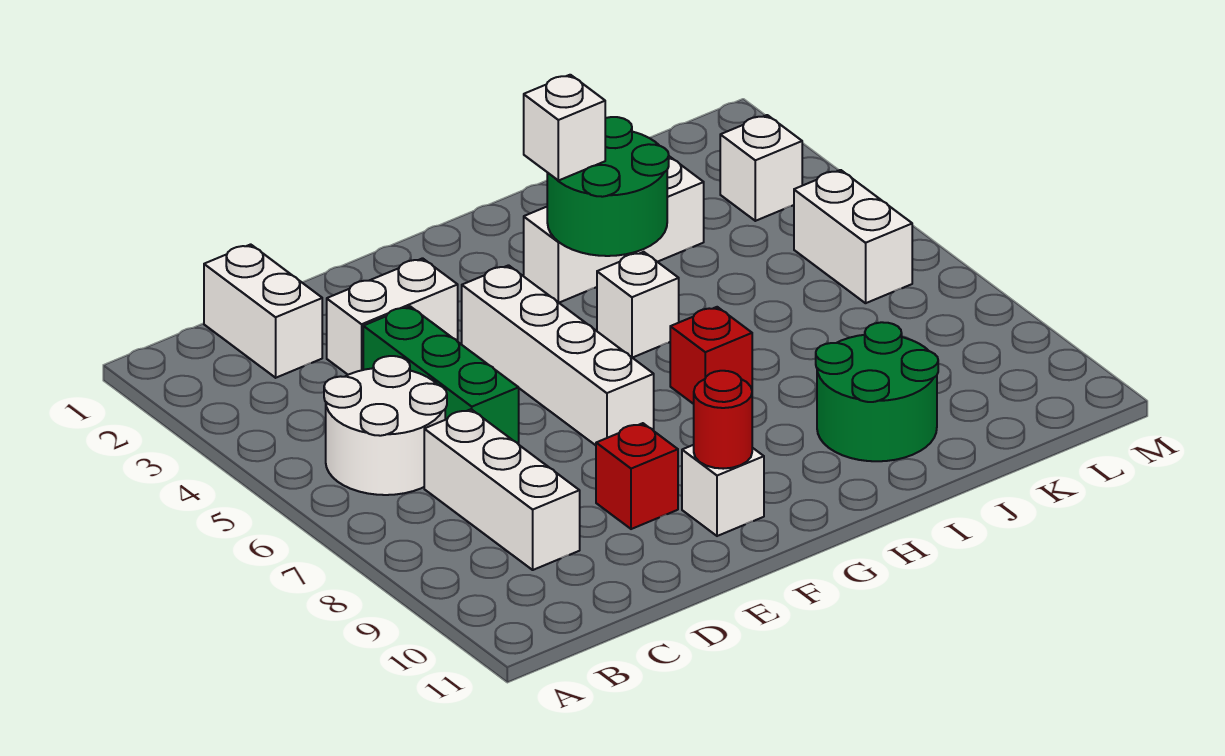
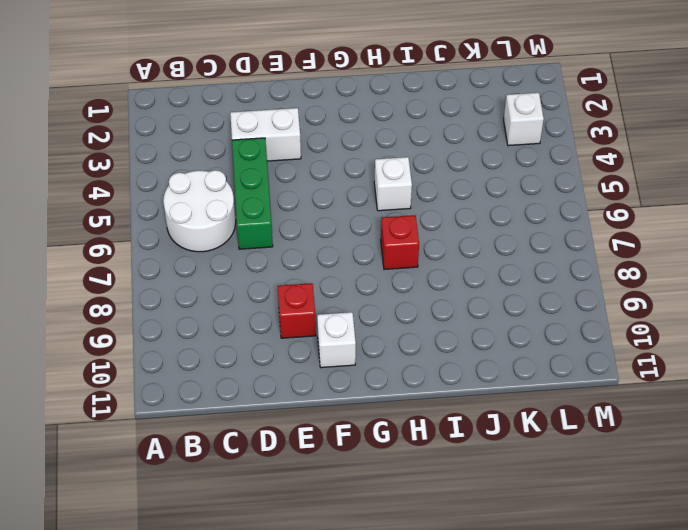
none -> white 1x2 brick [204,244,322,378]
none -> white 1x3 brick [424,409,580,570]
none -> white 1x4 brick [462,265,654,445]

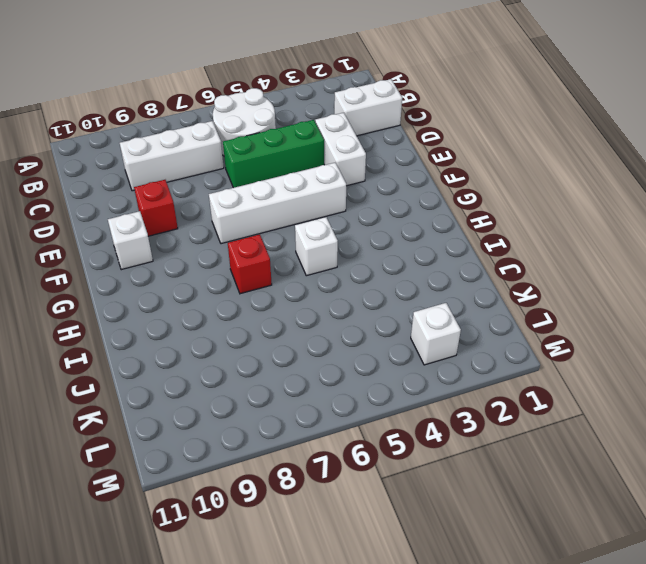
none -> white 1x3 brick [524,156,704,303]
none -> green 2x2 round brick [816,322,938,461]
none -> white 1x2 brick [794,170,912,303]

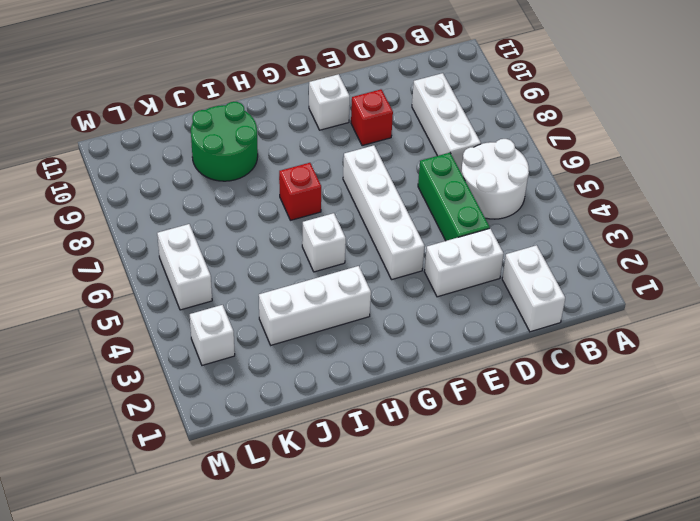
none -> red 1x1 round brick [694,371,752,469]
none -> green 2x2 round brick [547,117,669,256]
none -> white 1x1 brick [524,75,605,181]

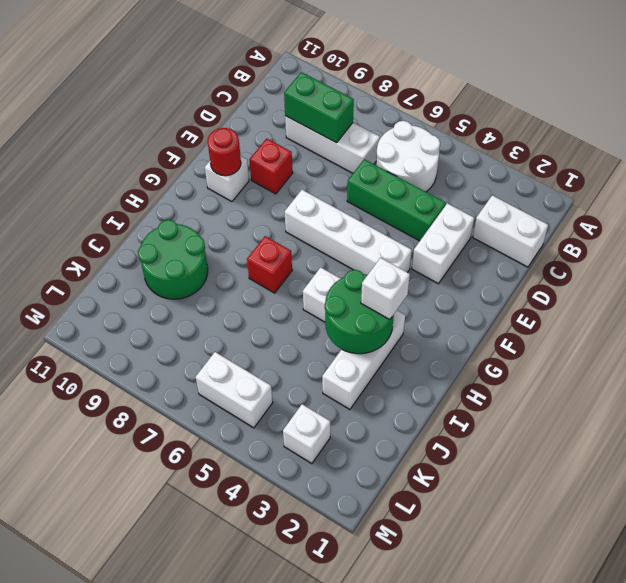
green 1x2 brick [284,72,354,143] -> none

